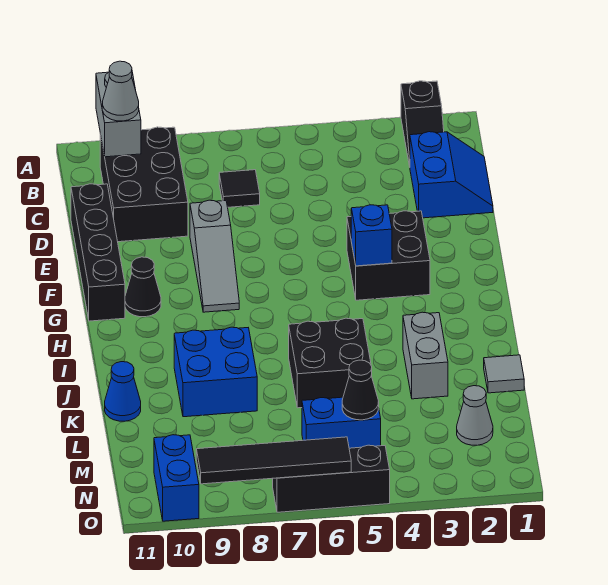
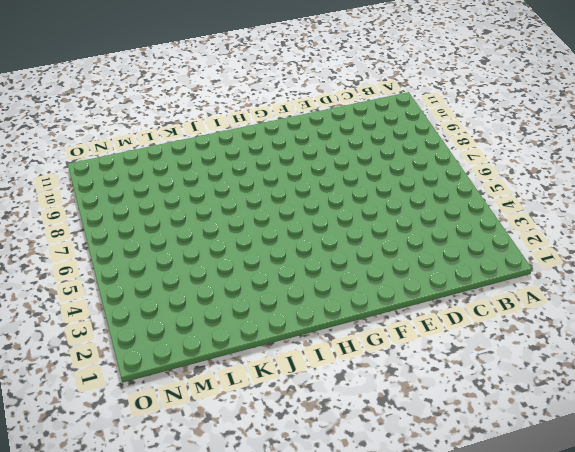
none -> black 1x2 slope [401,81,444,166]
none -> black 2x3 brick [100,127,188,242]
none -> blue 2x2 slope [410,132,493,218]

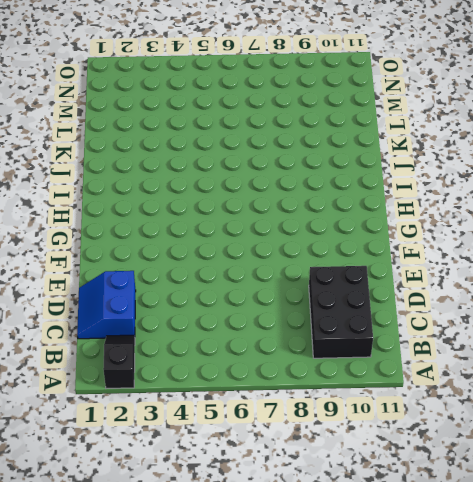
none -> black 1x1 tile [219,170,260,207]
none -> black 1x4 brick [71,184,125,321]
none -> grey 1x3 slope [190,200,239,312]

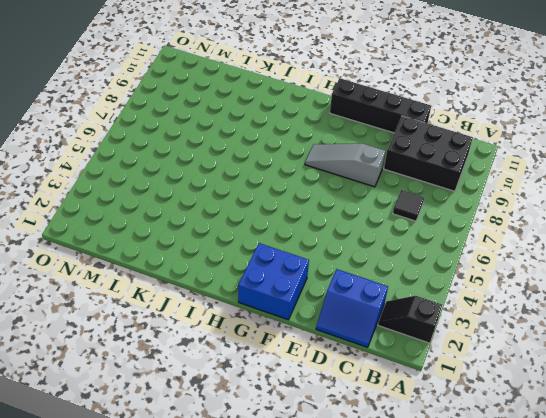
blue 2x2 brick [238,243,309,320] -> blue 2x2 brick moved to [174,327,257,417]
none -> black 2x2 brick [347,211,430,300]
none -> black 1x1 cone [125,257,161,317]
none -> grey 1x2 brick [403,312,448,399]

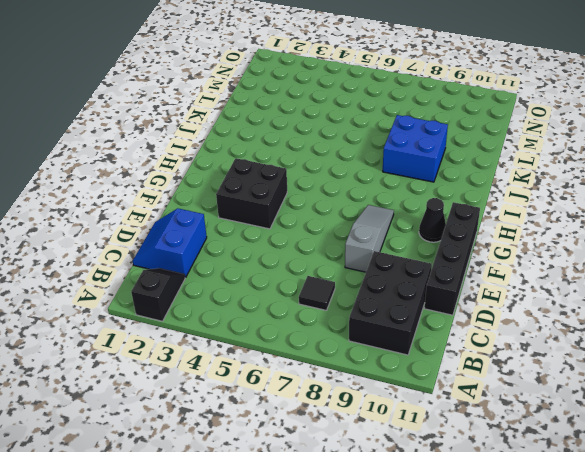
none -> grey 1x2 brick [403,312,448,399]
none -> black 2x2 brick [289,318,372,408]
none -> grey 1x1 tile [484,355,524,393]

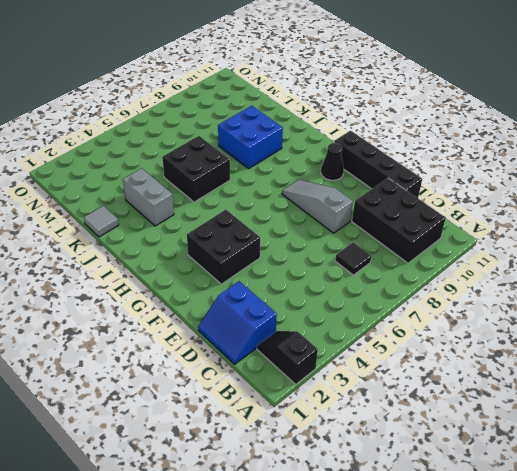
none -> blue 1x1 cone [105,362,141,421]
none -> grey 1x1 cone [457,386,493,445]
none -> blue 1x2 brick [302,397,381,448]

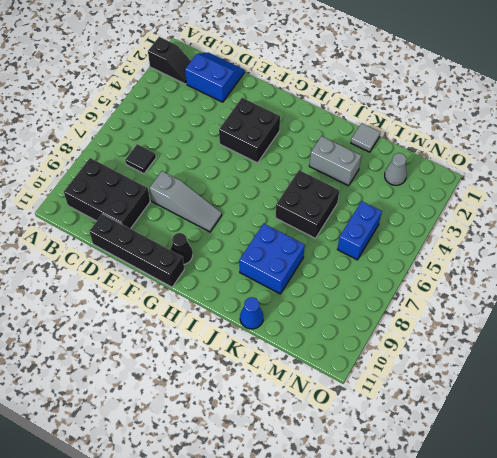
none -> blue 1x2 brick [154,435,199,521]
none -> black 1x3 brick [273,445,390,512]
none -> grey 1x2 brick [96,72,141,157]

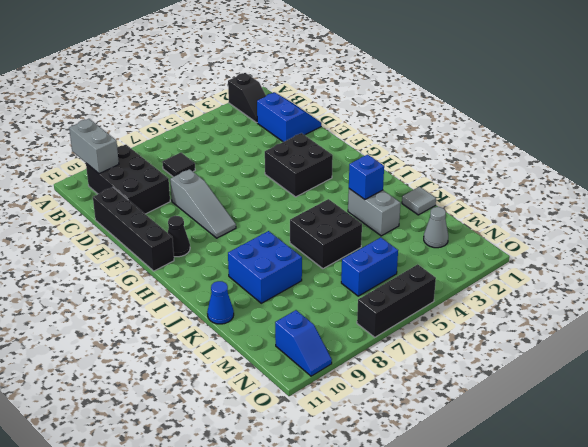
blue 1x1 brick [349,155,384,199] -> blue 1x1 brick moved to [351,205,392,266]
blue 1x2 slope [275,310,332,376] -> blue 1x2 brick [154,435,199,521]
none -> black 1x1 cone [342,360,379,420]
none -> black 1x4 tile [196,437,351,484]
none -> grey 1x1 cone [102,61,139,121]

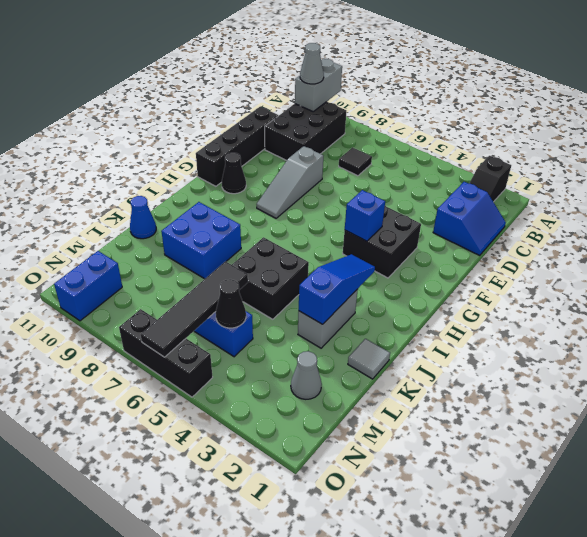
blue 1x3 slope [299,254,375,324] -> none
black 1x4 tile [141,262,248,357] -> black 1x4 tile turned to [196,437,351,484]

